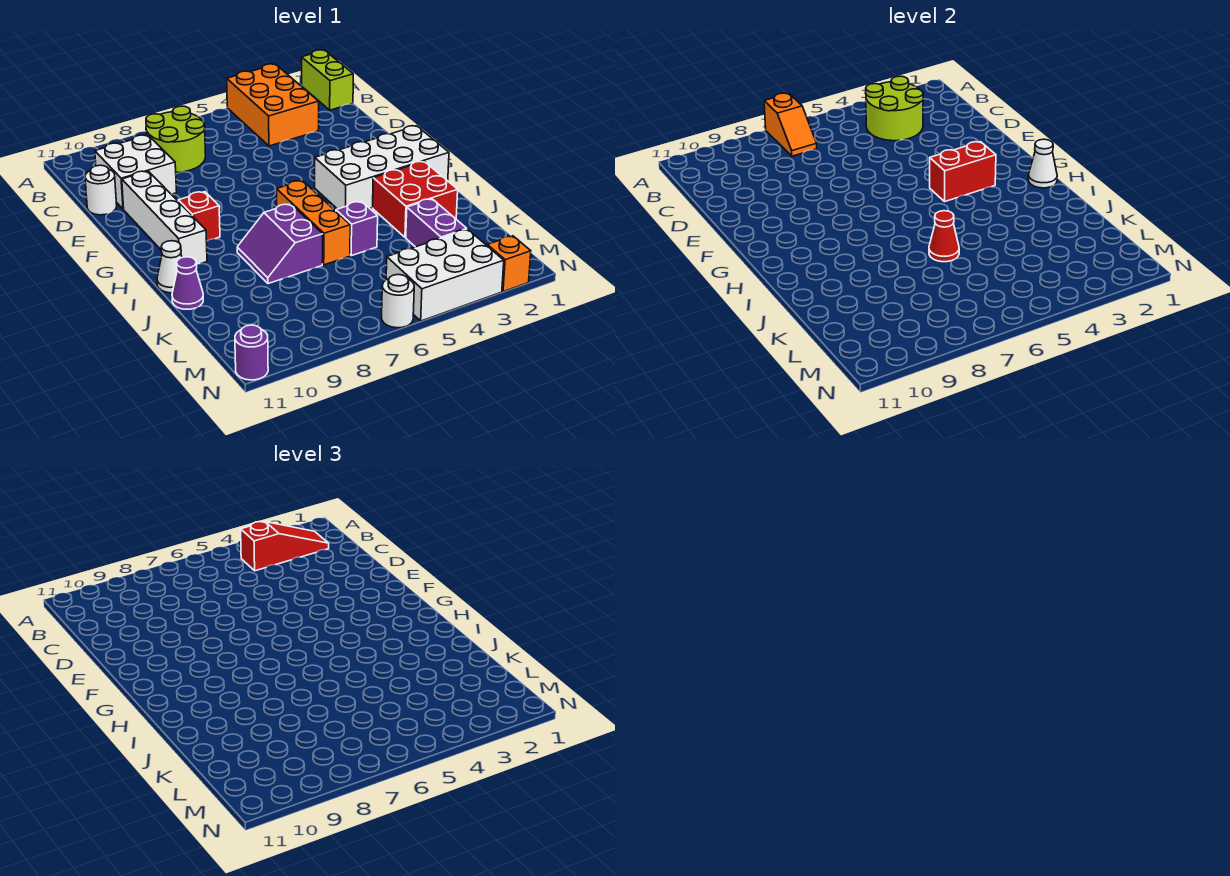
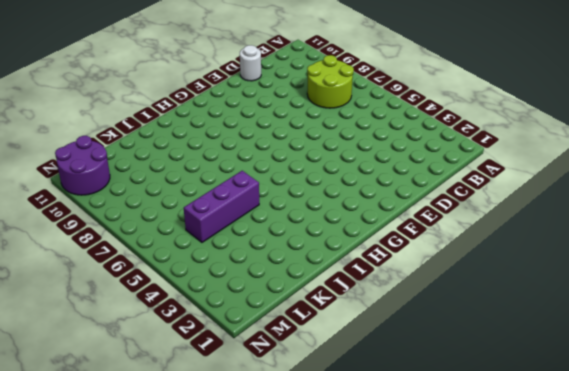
purple 1x3 brick [184,171,259,242] -> purple 1x1 brick [336,201,378,256]
purple 2x2 round brick [55,136,110,195] -> purple 1x1 round brick [235,325,268,380]
none -> lime 1x2 brick [302,50,353,110]
none -> orange 2x3 brick [227,64,319,146]
none -> white 2x2 brick [95,135,177,209]

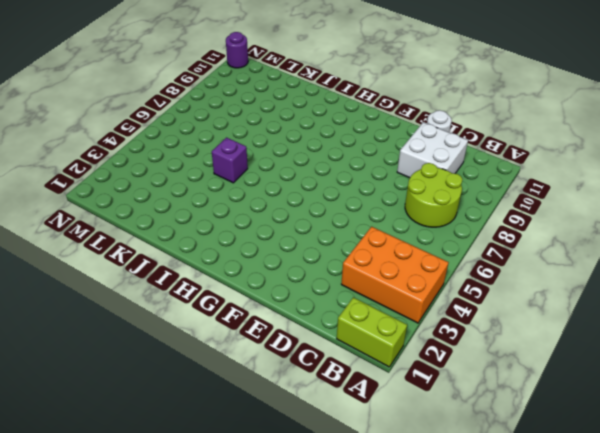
none -> white 1x4 brick [122,171,207,264]
none -> white 2x4 brick [315,126,449,209]
none -> red 1x1 brick [178,192,220,241]

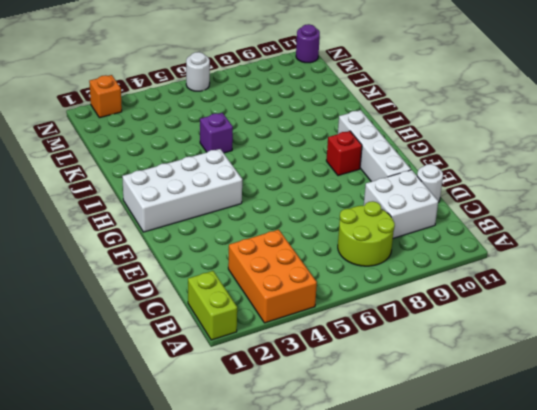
none -> orange 1x3 brick [277,181,350,265]
none -> red 2x2 brick [373,161,458,237]
none -> purple 2x2 slope [237,204,323,284]

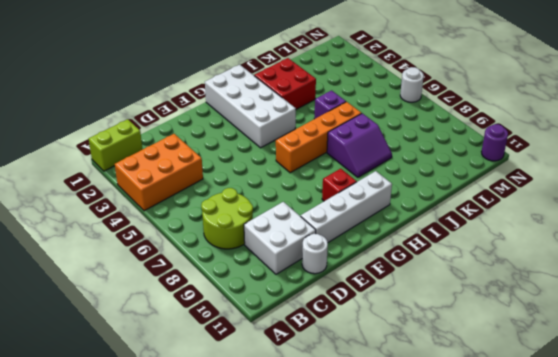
orange 1x4 brick [276,102,362,173] -> orange 1x3 brick [277,181,350,265]
none -> white 1x1 cone [157,241,182,293]
none -> purple 1x1 cone [172,257,203,309]
none -> purple 1x2 brick [406,199,467,247]

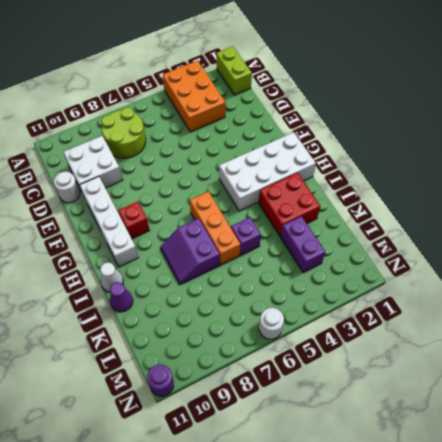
none -> white 2x3 brick [386,229,504,321]
none -> orange 1x1 brick [487,236,531,292]
none -> orange 1x2 slope [764,93,817,156]

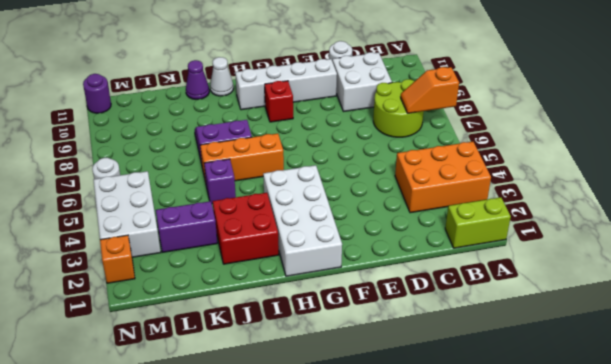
none -> lime 2x2 round brick [866,76,923,141]
none -> red 1x2 brick [930,142,996,202]
none -> white 1x1 cone [1028,139,1057,188]

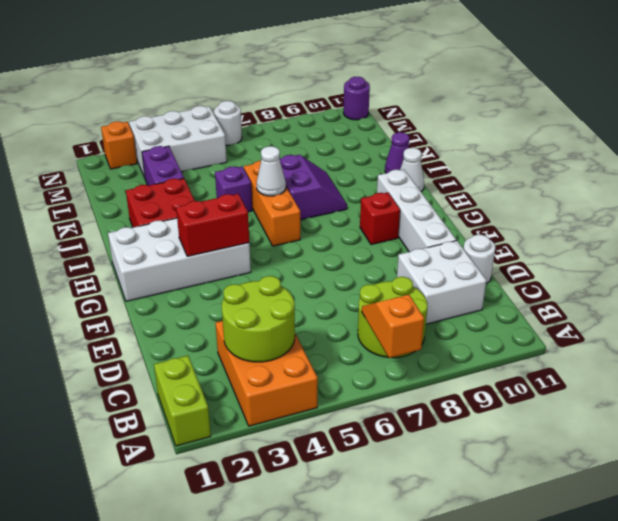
white 1x1 cone [256,146,286,196] -> white 1x1 cone moved to [1028,139,1057,188]
none -> red 1x1 cone [929,211,959,262]
none -> red 1x3 slope [241,522,329,571]

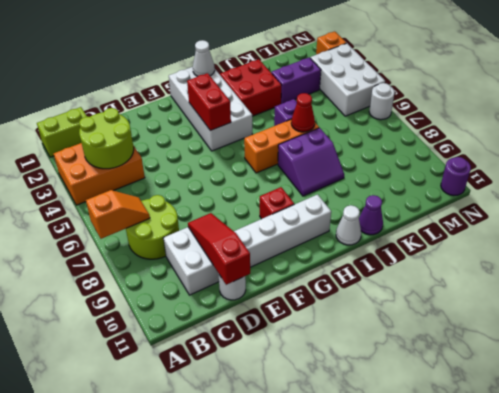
red 1x3 slope [188,213,250,285] -> red 1x3 slope moved to [241,522,329,571]

